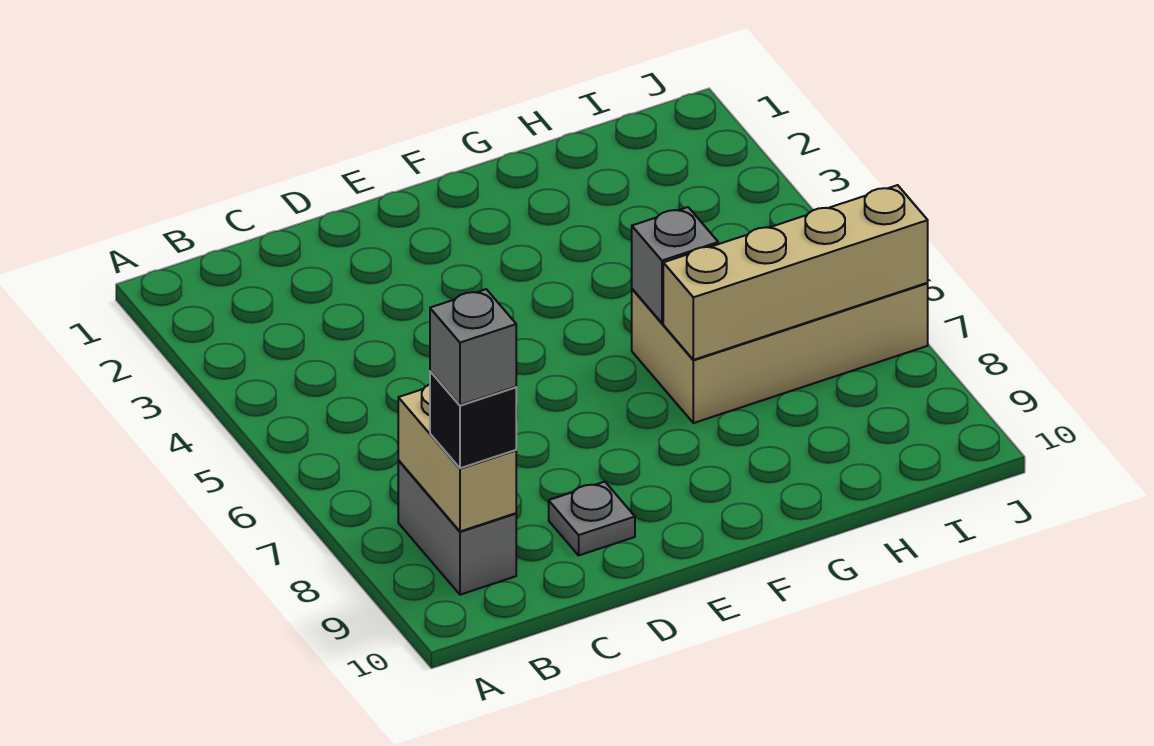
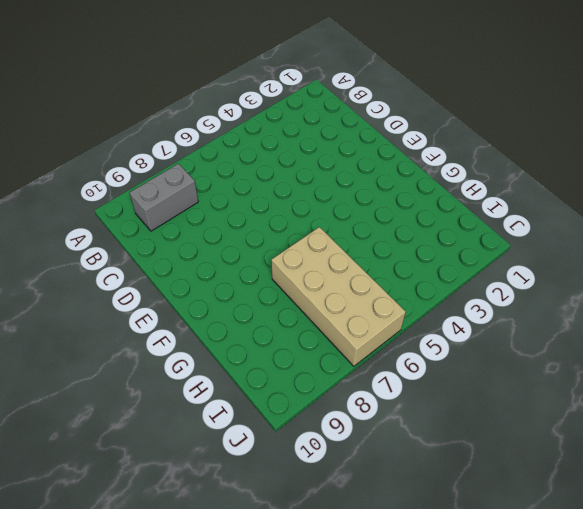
none -> grey 1x1 plate [549,482,635,555]
none -> tan 1x2 brick [398,384,516,531]

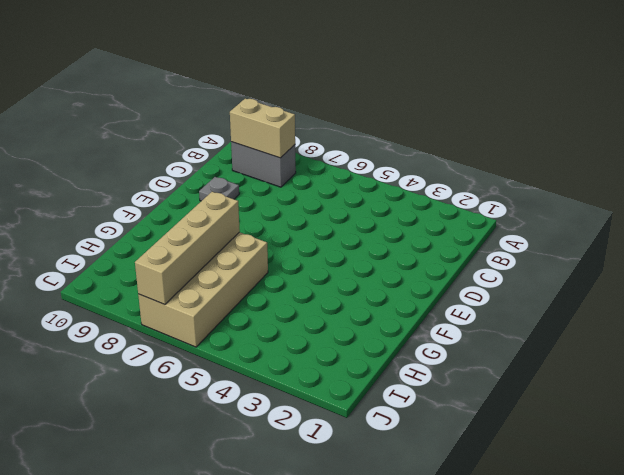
none -> grey 1x1 brick [632,207,718,323]
none -> black 1x1 brick [430,371,516,468]

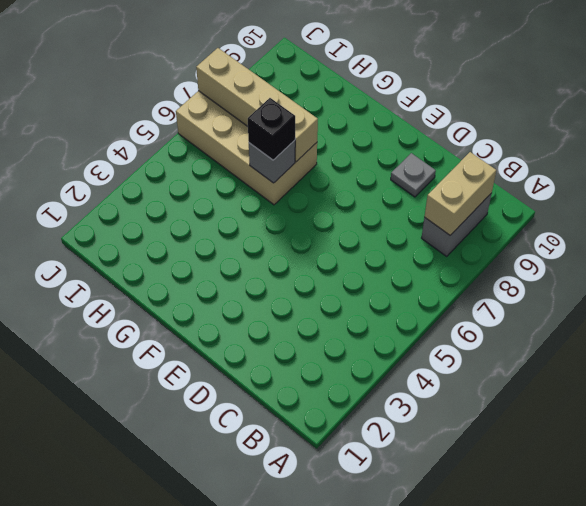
black 1x1 brick [248,98,295,160] -> black 1x1 brick moved to [430,371,516,468]
none -> grey 1x1 brick [430,289,516,405]

